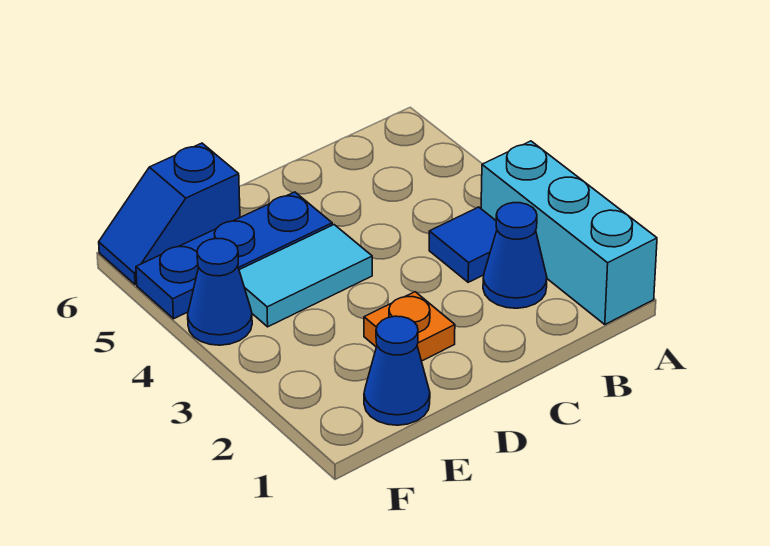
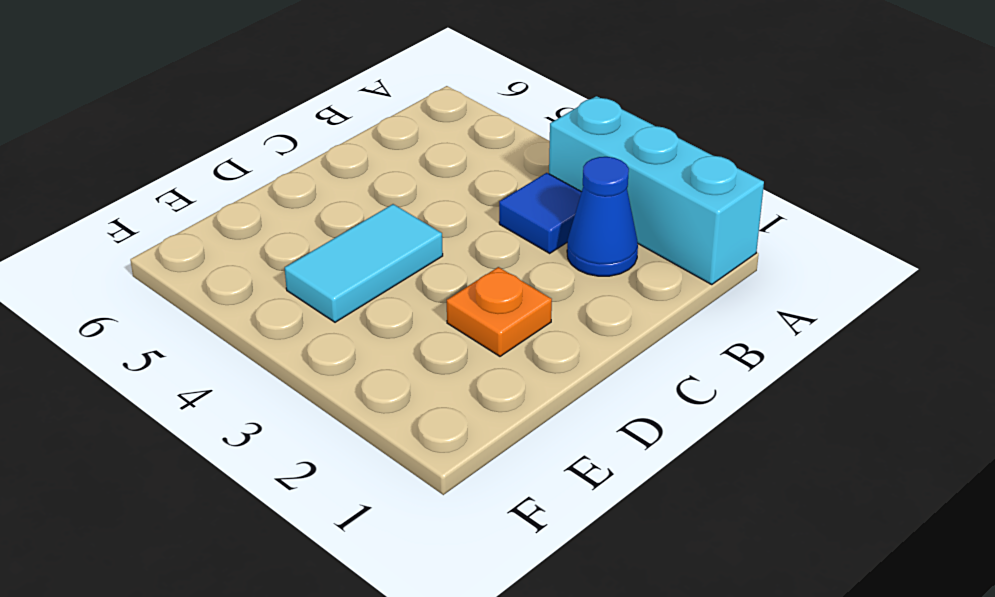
none -> blue 1x3 plate [136,192,332,319]
none -> blue 1x1 cone [364,316,430,425]

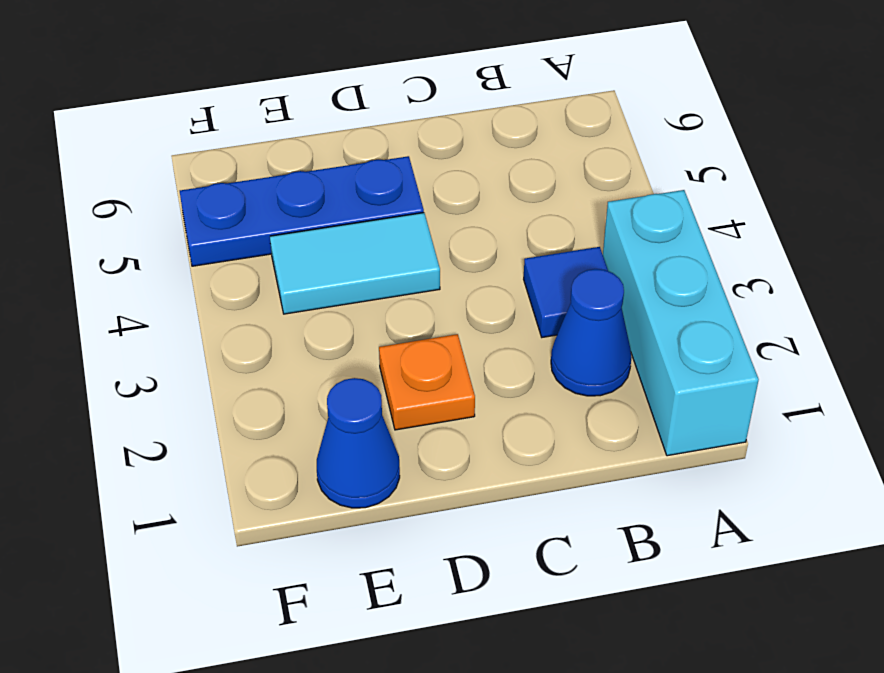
none -> blue 1x2 slope [99,143,240,285]
none -> blue 1x1 cone [188,239,252,345]

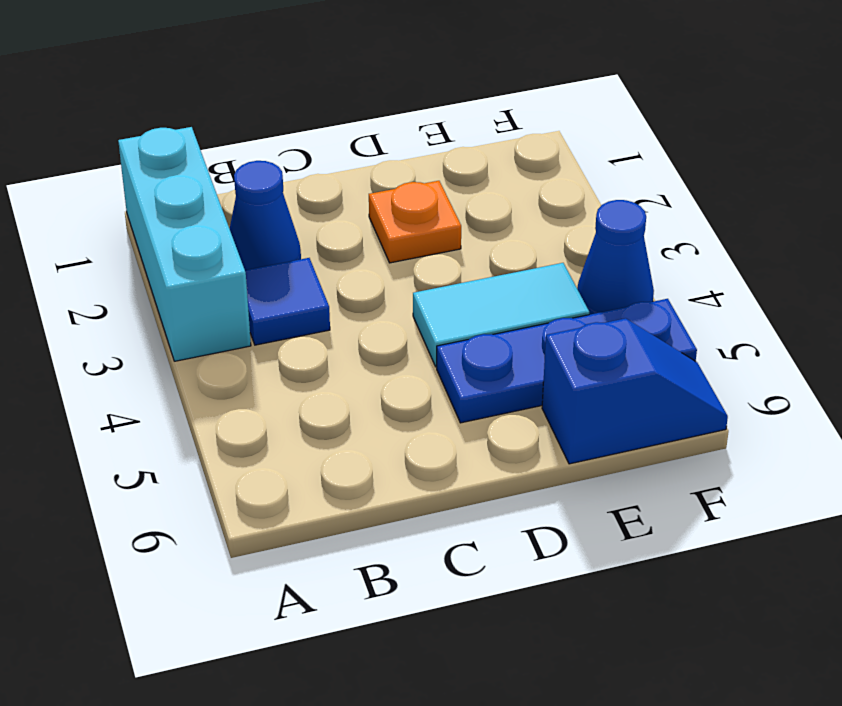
none -> blue 1x1 cone [364,316,430,425]

